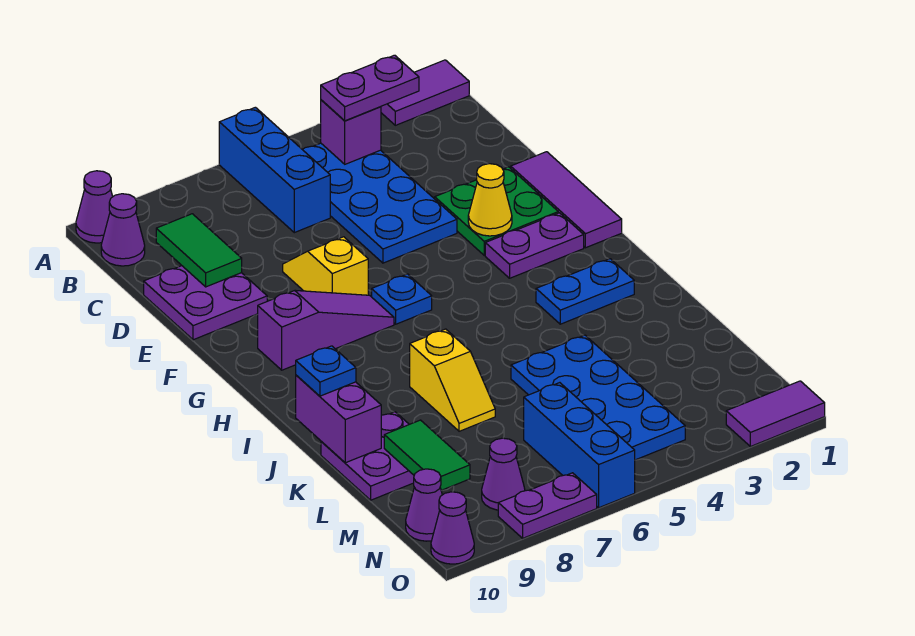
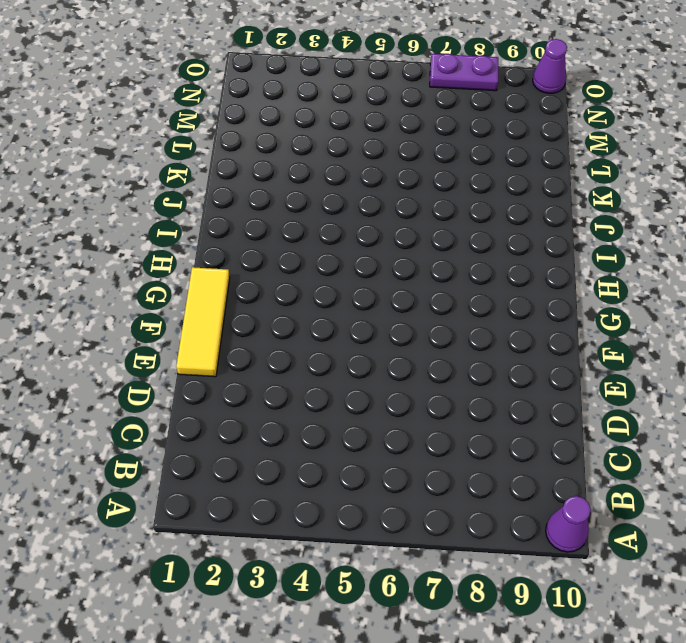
yellow 1x3 tile [176,267,230,377] -> purple 1x3 tile [511,152,622,248]
none -> purple 1x2 tile [381,60,469,125]
none -> blue 1x3 brick [219,107,330,233]
none -> blue 2x4 plate [302,143,457,263]

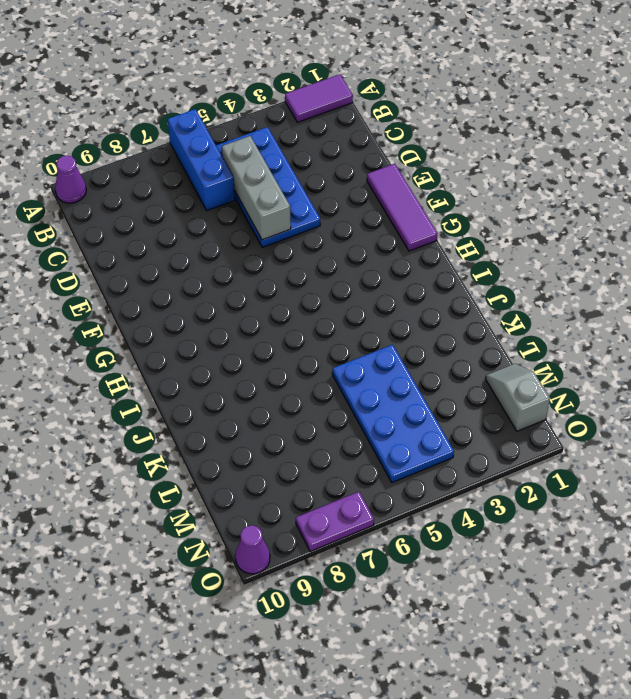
grey 1x3 brick [222,136,291,240] -> none
grey 1x2 slope [485,364,550,431] -> none
none -> purple 1x1 cone [101,194,145,266]
none -> purple 2x2 plate [144,266,267,340]
none -> green 2x2 plate [435,167,558,255]

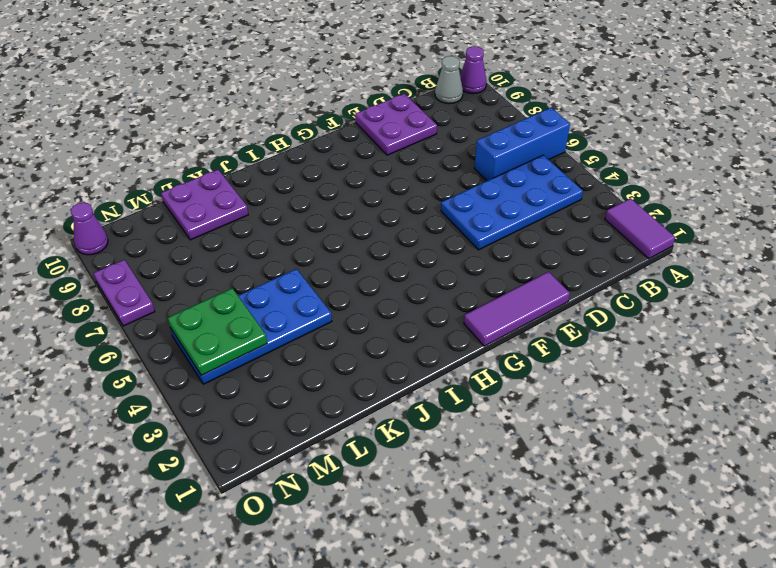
grey 1x1 cone [435,56,463,104] -> purple 1x1 cone [101,194,145,266]
green 2x2 plate [168,288,267,375] -> green 2x2 plate moved to [435,167,558,255]
none -> yellow 1x2 slope [283,237,368,295]
none -> purple 1x2 plate [485,213,584,278]
none -> blue 1x1 plate [372,274,432,324]

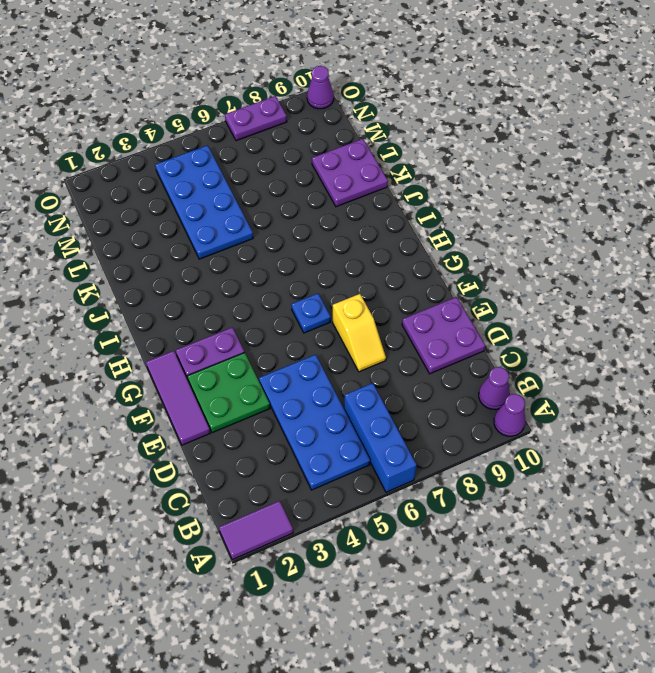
none -> purple 1x3 slope [258,290,394,370]
none -> blue 1x2 plate [536,259,634,324]
none -> yellow 1x2 slope [410,329,495,431]

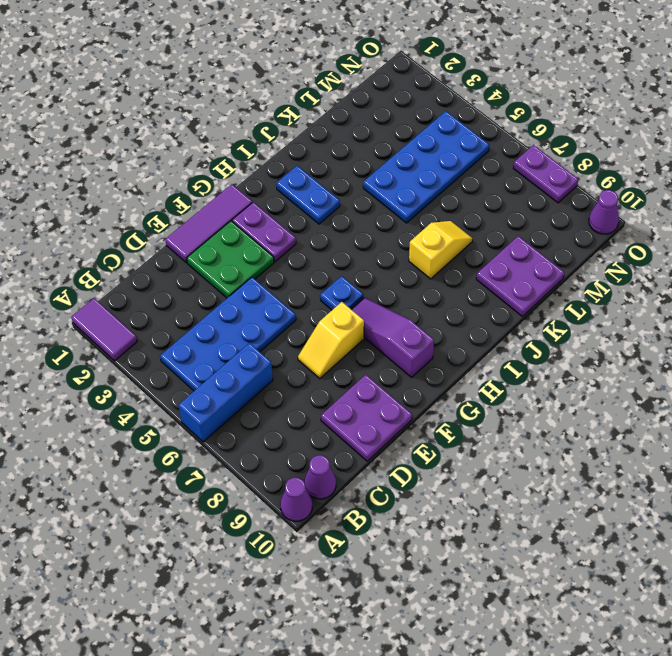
none -> blue 1x3 brick [524,383,635,508]
none -> purple 1x1 cone [482,438,525,510]
none -> purple 1x1 cone [406,469,442,541]

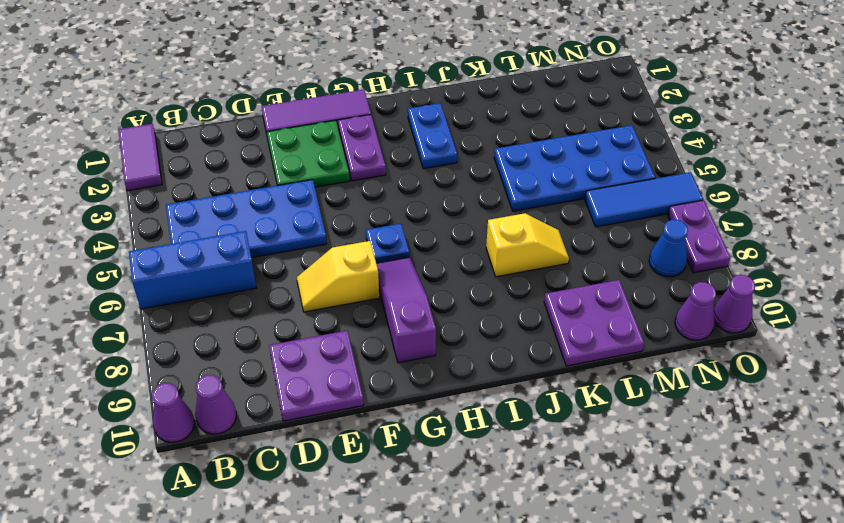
blue 1x3 tile [585,172,703,227] -> blue 1x3 brick [524,383,635,508]
blue 1x1 cone [649,220,688,277] -> purple 1x1 cone [482,438,525,510]
none -> purple 1x2 tile [726,381,825,447]
none -> purple 1x1 brick [321,100,381,164]
none -> green 1x2 tile [156,214,242,287]

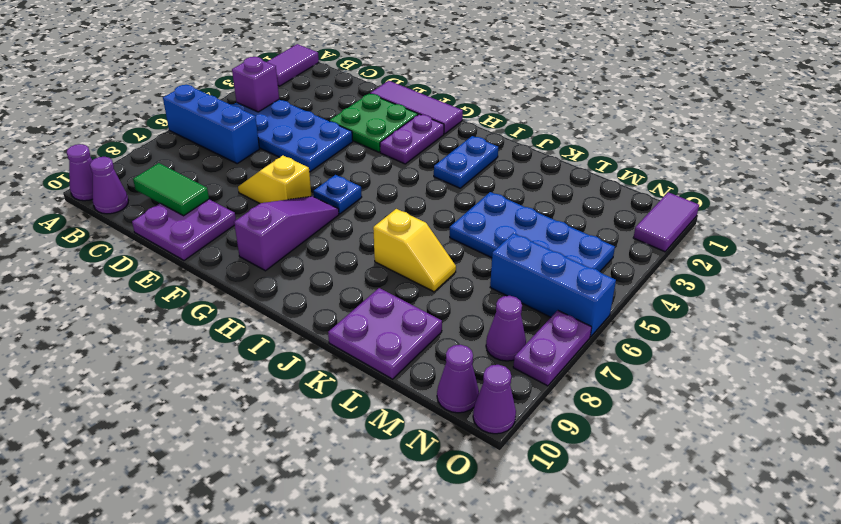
none -> yellow 1x1 cone [468,164,512,236]
none -> purple 1x2 brick [296,375,381,463]
none -> green 1x2 tile [384,420,470,491]

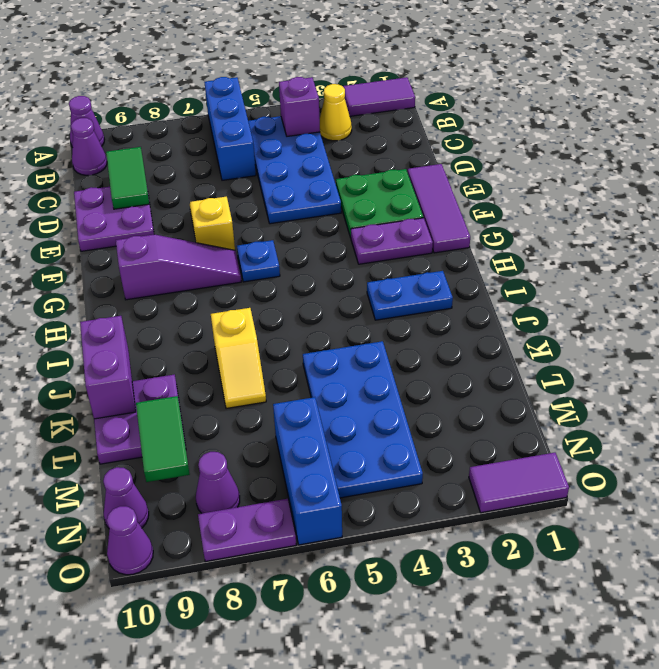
yellow 1x1 cone [320,84,352,141] -> yellow 1x1 cone moved to [468,164,512,236]
none -> purple 1x2 plate [321,55,419,121]
none -> blue 1x1 plate [296,346,356,396]

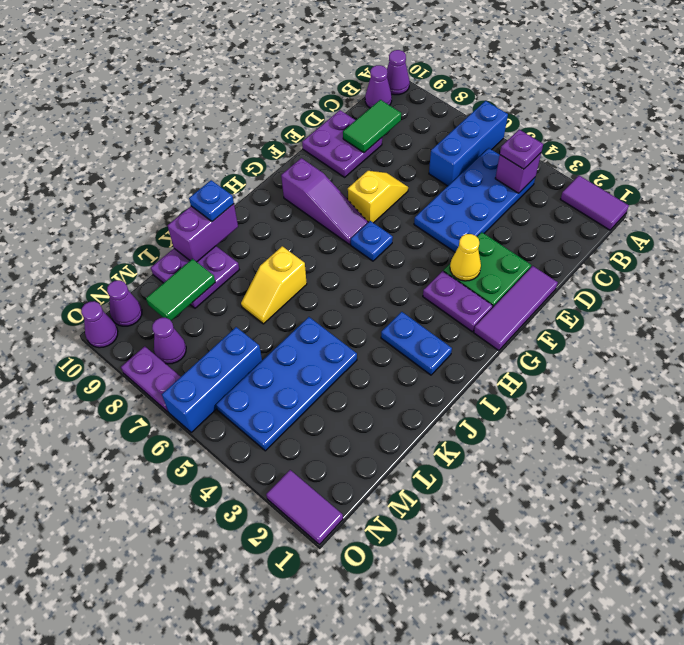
purple 1x1 plate [500,130,543,169] -> purple 1x2 plate [321,55,419,121]

